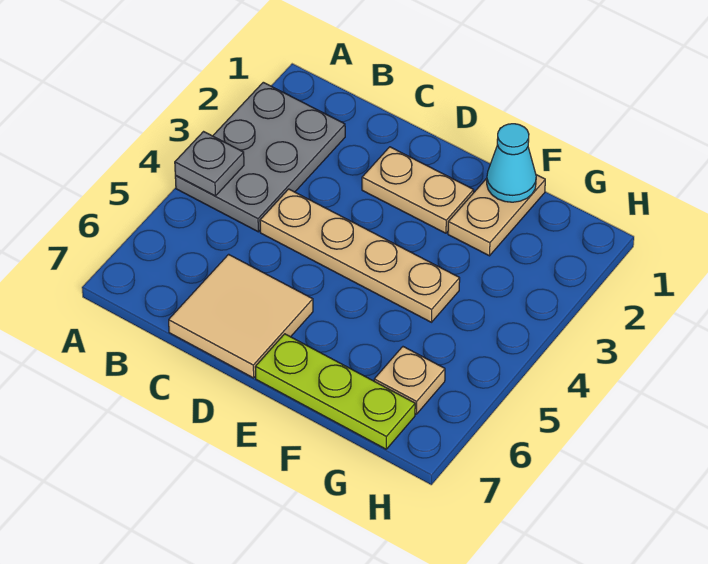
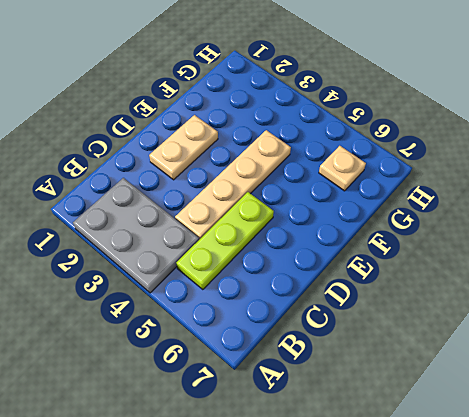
lime 1x3 plate [176,192,274,290] -> lime 1x3 plate moved to [255,334,415,449]
none -> tan 2x2 tile [169,254,313,378]
none -> tan 1x2 plate [448,175,545,256]

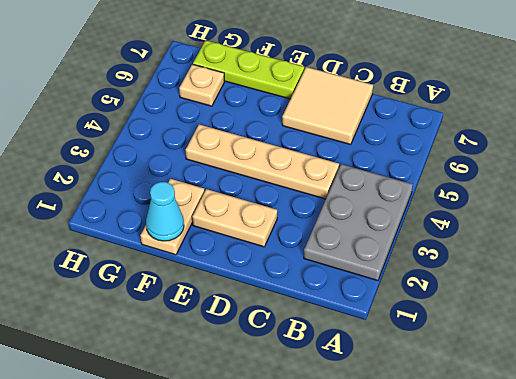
none -> grey 1x1 plate [175,132,244,196]

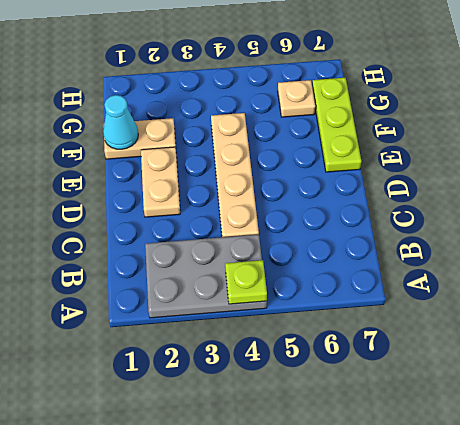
lime 1x1 plate [225,260,267,304] -> grey 1x1 plate [175,132,244,196]
none -> tan 2x2 tile [169,254,313,378]

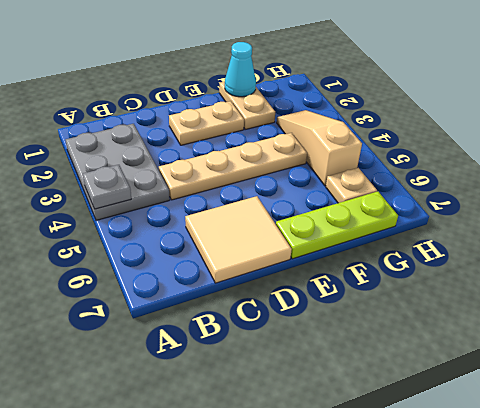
tan 1x3 slope [277,110,362,186] -> none

